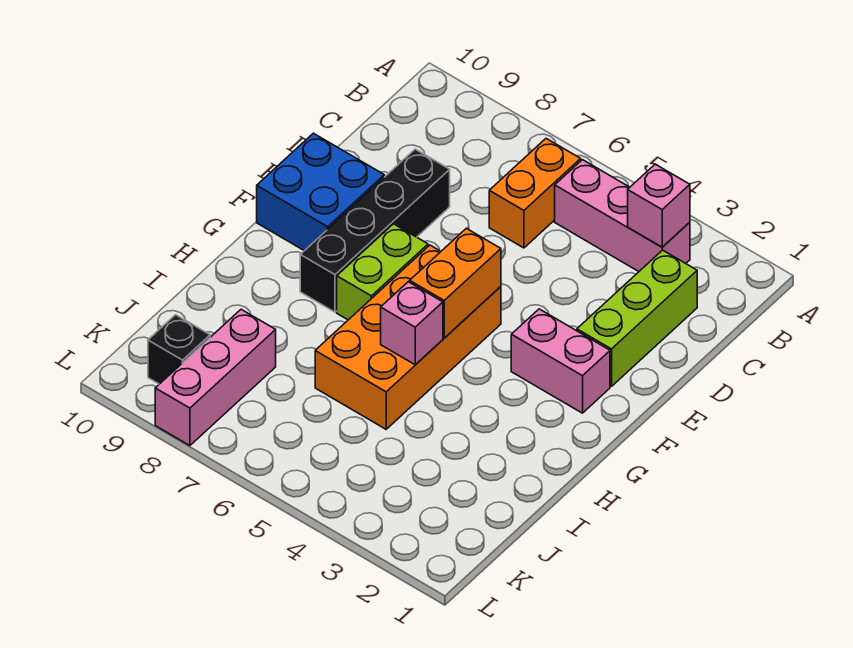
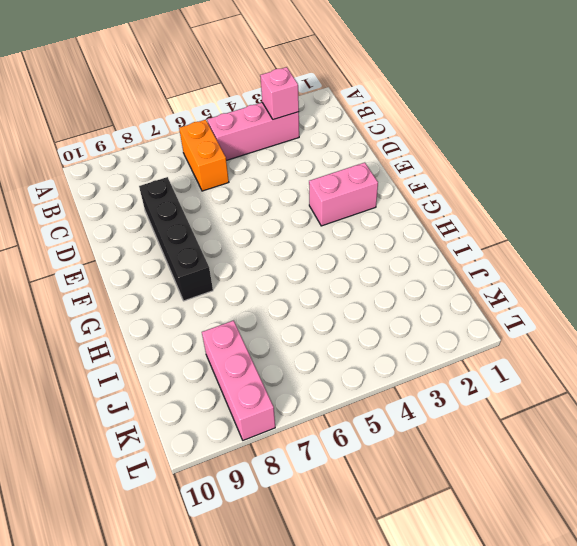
none -> lime 1x3 brick [577,250,697,386]
none -> blue 2x2 brick [257,133,384,251]
none -> orange 2x4 brick [315,245,501,429]

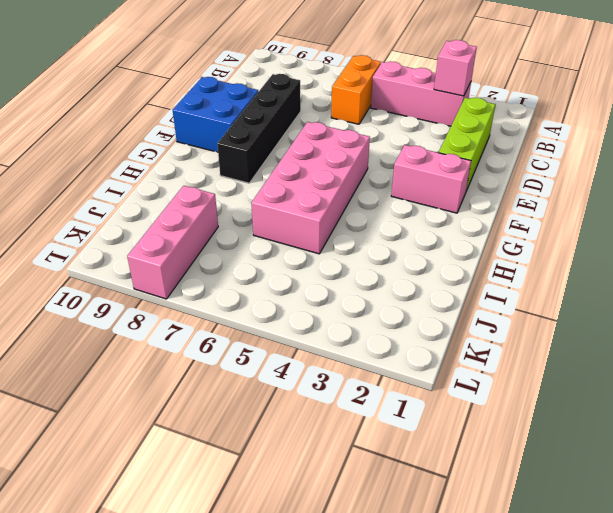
pink 2x4 brick [251,122,370,254] -> orange 2x4 brick [315,245,501,429]
none -> lime 1x2 brick [337,224,428,320]
none -> black 1x1 brick [148,315,210,384]
none -> orange 1x2 brick [410,228,501,338]

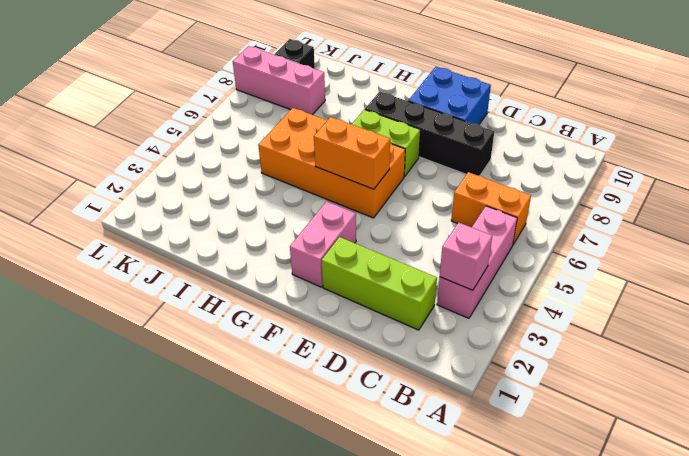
none -> pink 1x1 brick [381,282,443,365]

